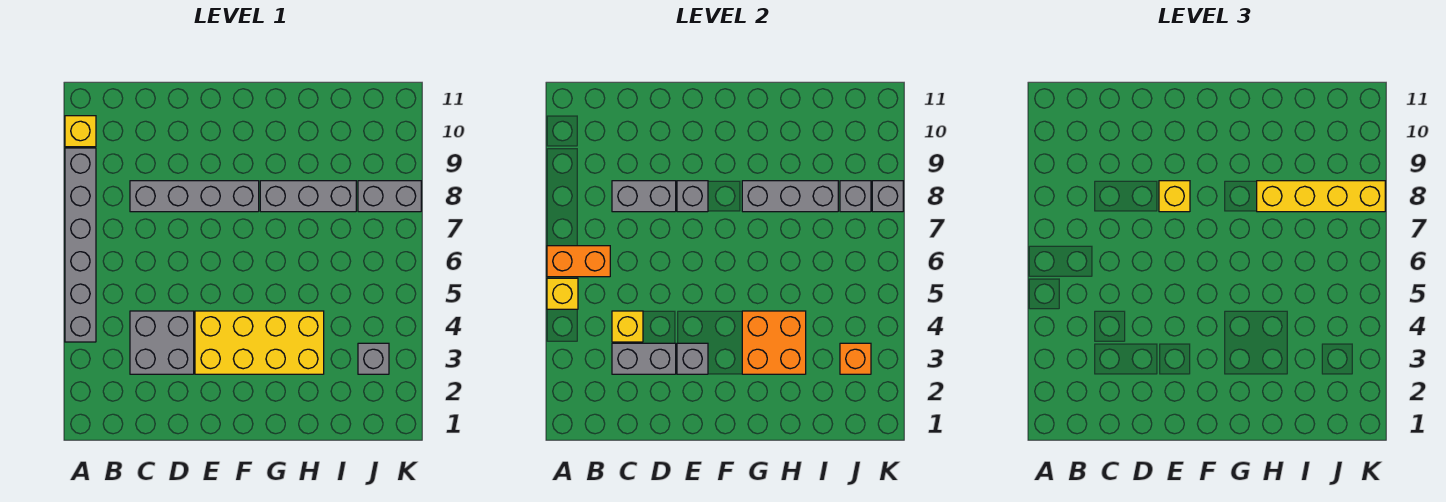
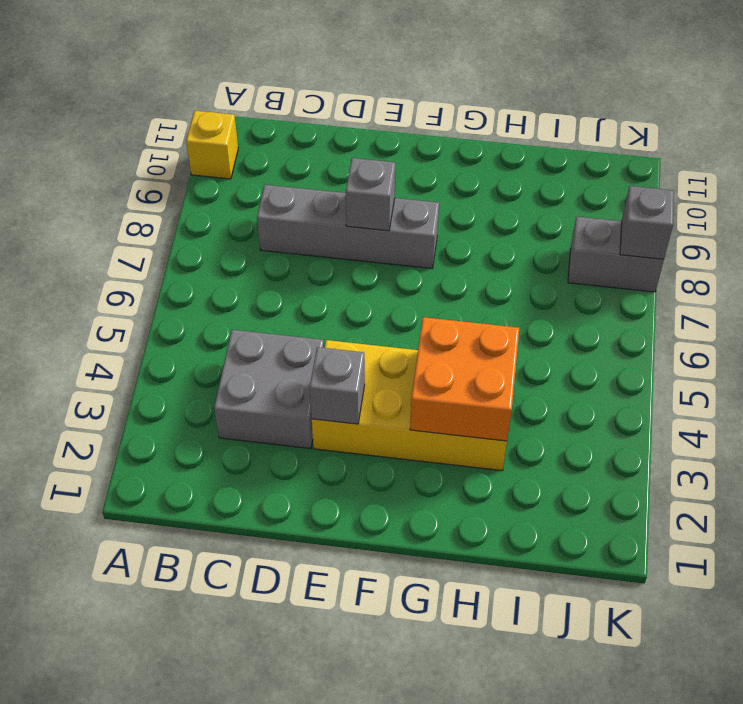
none -> grey 1x6 brick [65,148,96,342]
none -> grey 1x3 brick [260,181,356,212]
none -> grey 1x1 brick [358,343,389,374]

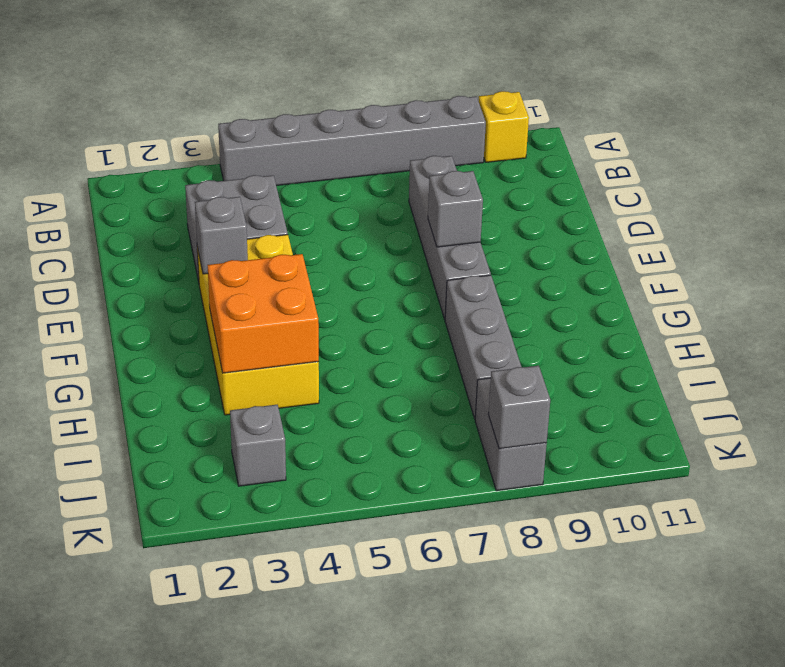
none -> yellow 1x1 brick [547,278,578,309]
none -> orange 1x2 brick [547,246,610,277]
none -> grey 1x2 brick [612,343,676,374]

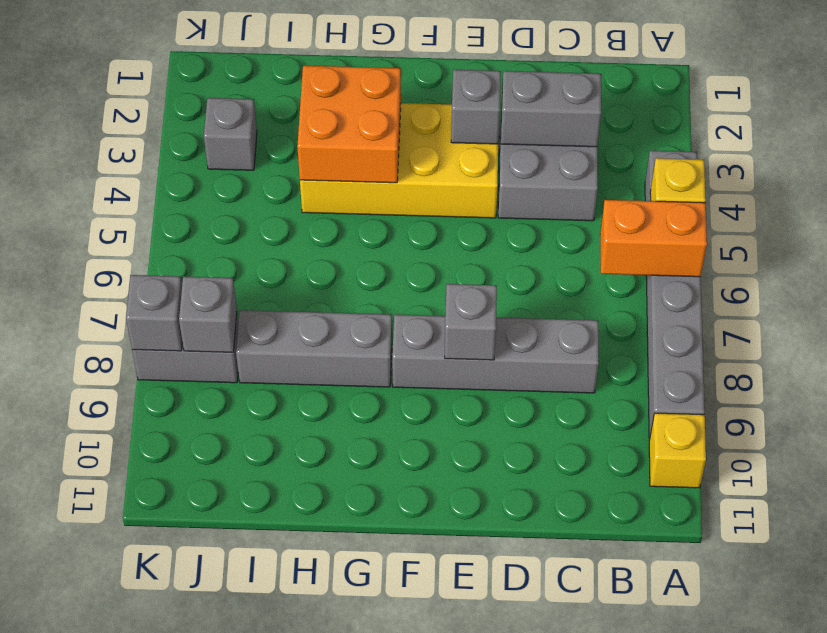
none -> yellow 1x1 brick [612,311,643,342]
none -> grey 1x2 brick [612,181,676,212]
none -> grey 1x3 brick [742,181,838,212]

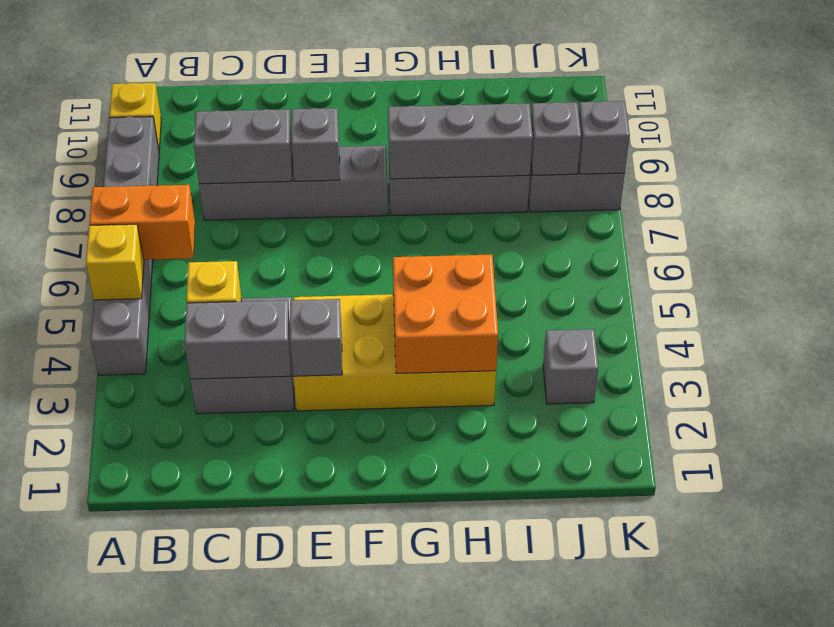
none -> orange 1x1 brick [840,343,871,374]
none -> yellow 1x1 brick [1159,181,1190,212]
none -> yellow 1x4 brick [1257,181,1385,212]

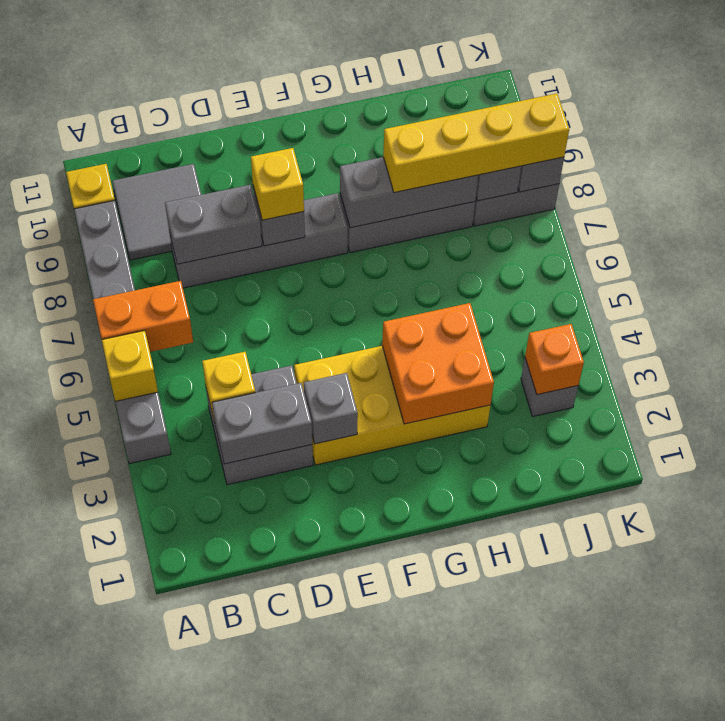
grey 2x2 tile [112,164,201,260] -> none

